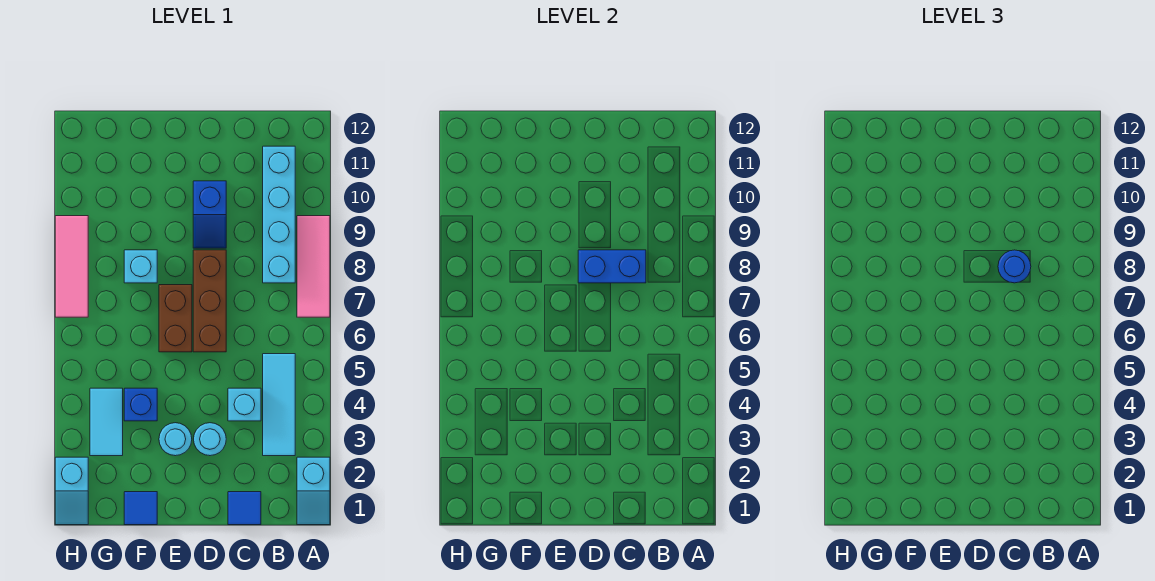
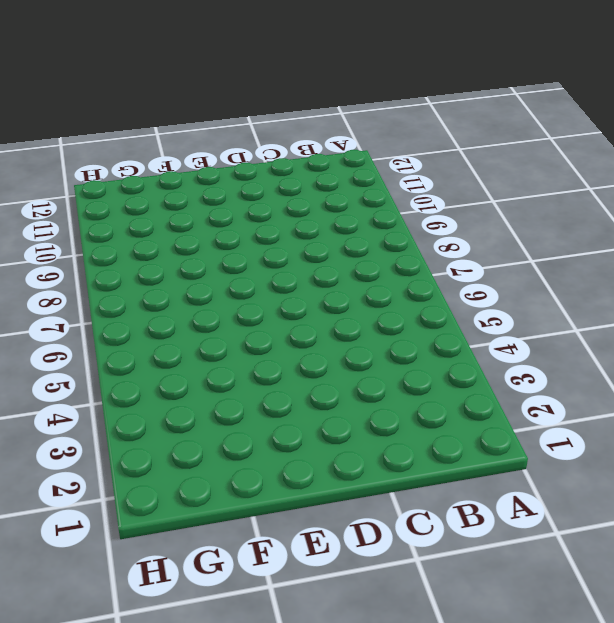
none -> cyan 1x2 slope [297,457,330,525]
none -> pink 1x3 tile [297,216,330,317]
none -> cyan 1x3 tile [263,354,295,456]

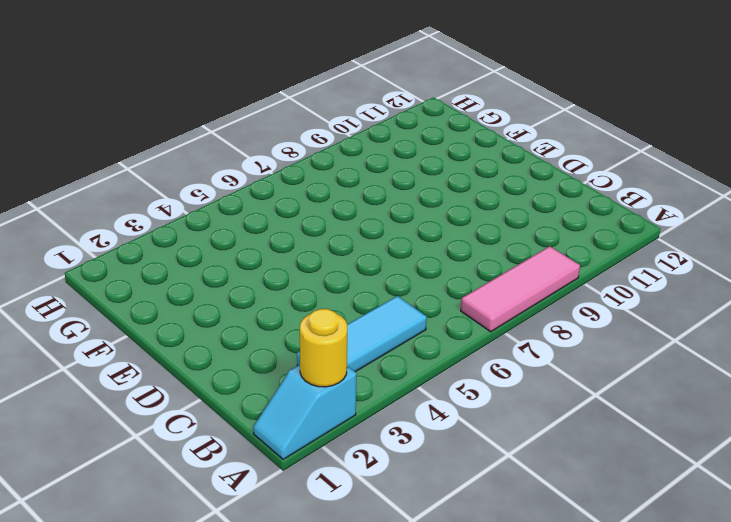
yellow 1x1 round brick [300,309,347,387] -> none
none -> cyan 1x4 brick [263,146,295,283]
none -> blue 1x1 tile [228,492,261,525]
none -> cyan 1x1 brick [228,388,261,421]

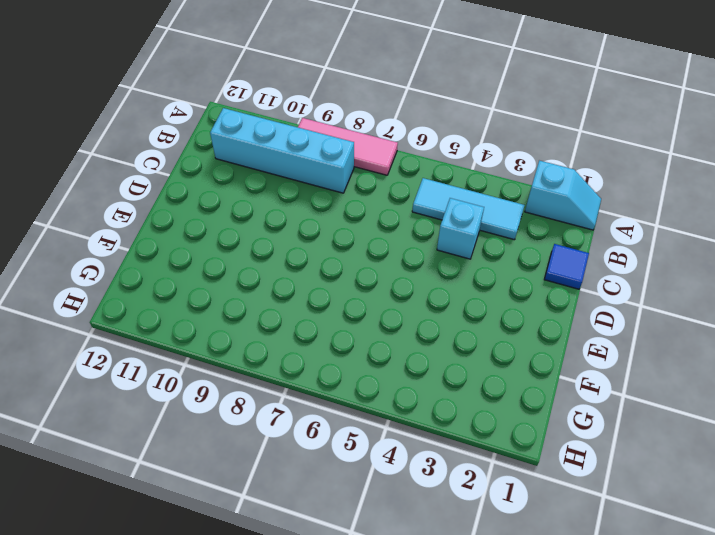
none -> cyan 1x1 round brick [194,423,226,456]
none -> brown 1x3 brick [193,250,226,352]
none -> blue 1x2 slope [193,181,226,248]

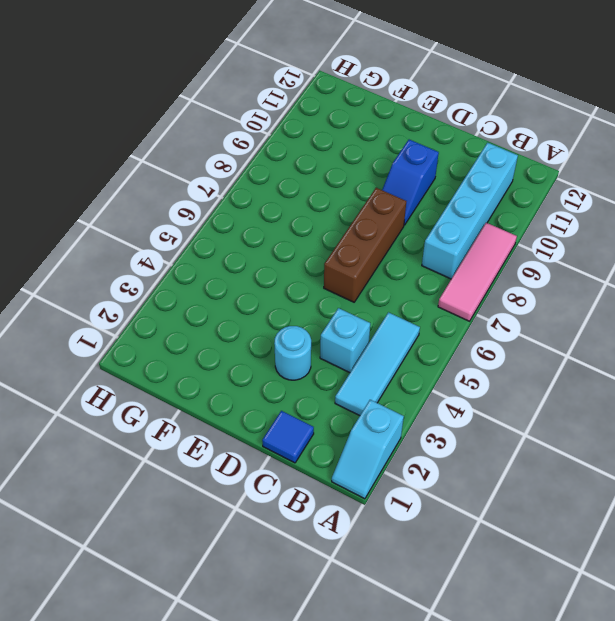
none -> cyan 1x1 round brick [159,423,192,456]
none -> brown 1x2 brick [159,285,192,352]
none -> blue 1x1 tile [124,492,157,525]

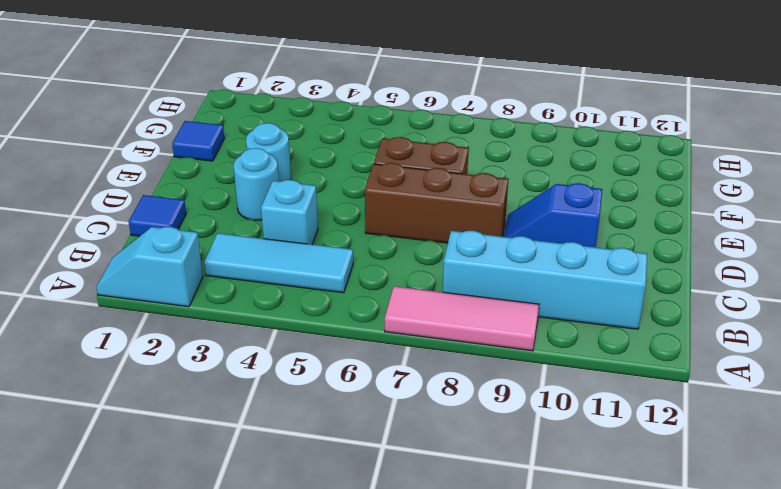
none -> blue 1x1 brick [124,388,157,421]
none -> cyan 1x1 brick [124,250,157,283]
none -> cyan 1x2 tile [90,388,123,456]

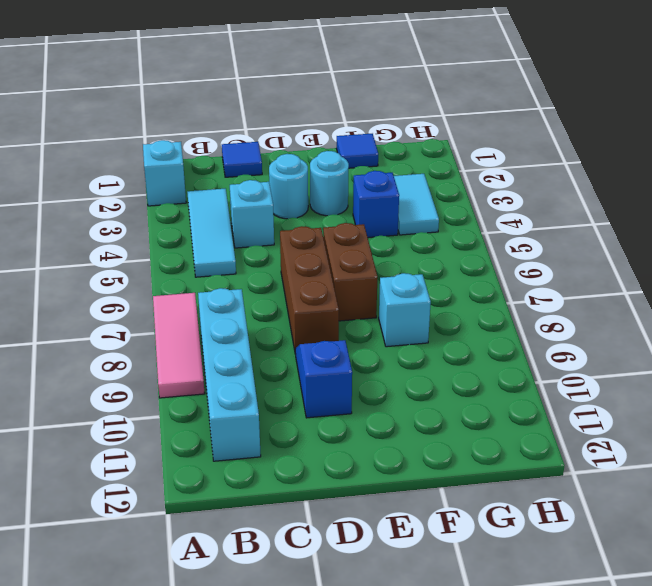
none -> cyan 1x2 slope [55,457,88,525]
none -> pink 1x3 tile [55,216,88,317]
none -> blue 1x2 brick [578,250,646,283]

